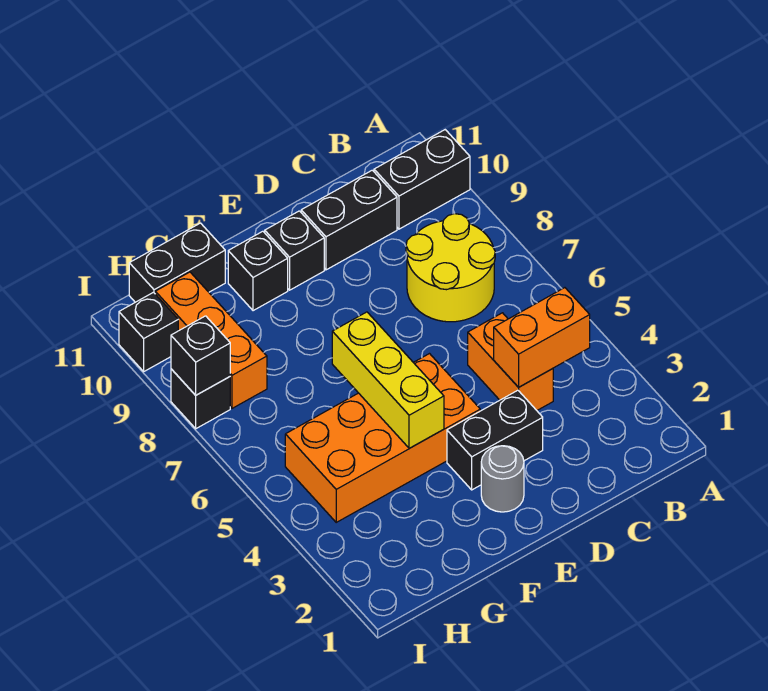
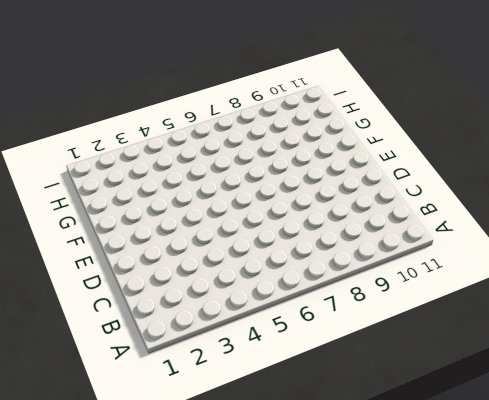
none -> black 1x2 brick [374,130,470,229]
none -> yellow 2x2 round brick [406,214,495,322]
none -> orange 1x2 brick [468,313,553,410]

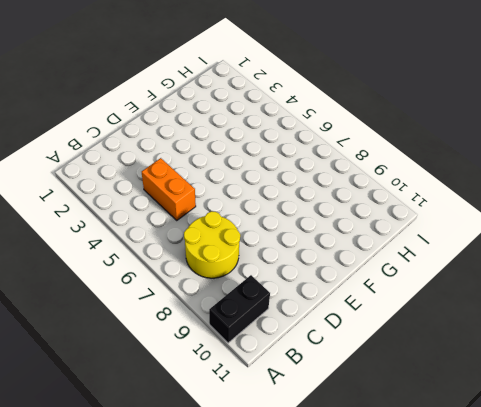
none -> black 1x2 brick [301,170,397,270]
none -> black 1x2 brick [447,390,543,490]
none -> grey 1x1 round brick [481,446,524,512]

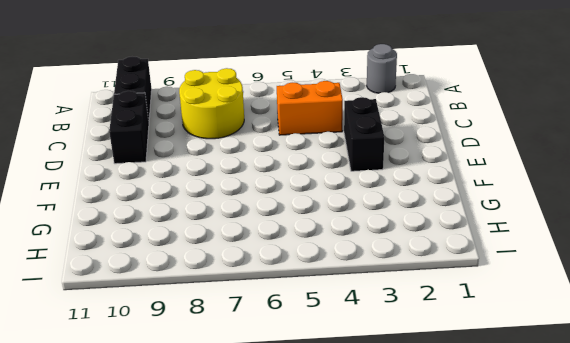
grey 1x1 round brick [367,44,397,93] -> grey 1x1 round brick moved to [481,446,524,512]
none -> orange 2x4 brick [285,354,480,522]
none -> black 1x1 brick [265,211,324,290]
none -> black 1x1 brick [228,231,288,311]

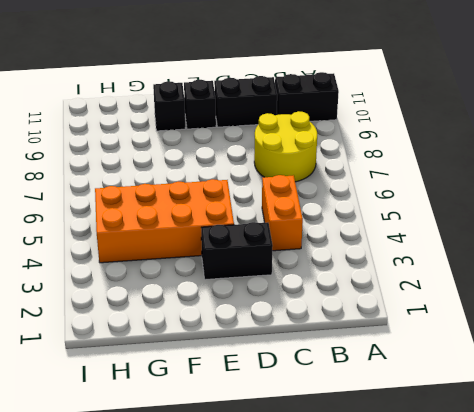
none -> grey 1x1 round brick [481,446,524,512]
none -> black 1x2 brick [129,223,225,302]
none -> orange 1x3 brick [155,272,267,408]

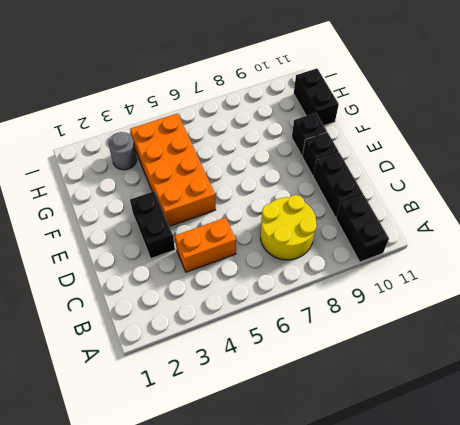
grey 1x1 round brick [108,132,137,170] -> grey 1x1 round brick moved to [481,446,524,512]
none -> orange 1x3 brick [155,272,267,408]
none -> black 1x1 brick [171,369,230,429]
none -> black 1x1 brick [119,292,178,371]

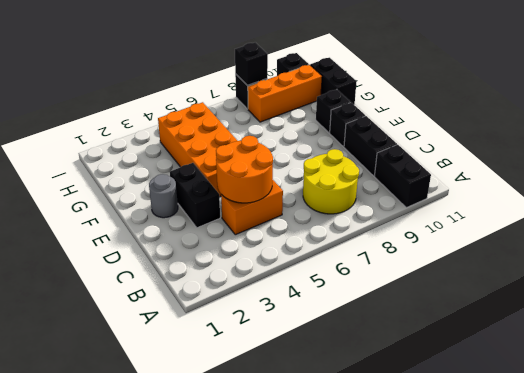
orange 2x2 round brick [216,136,273,203] -> orange 1x2 brick [494,288,590,387]
none -> yellow 1x3 brick [332,312,444,448]

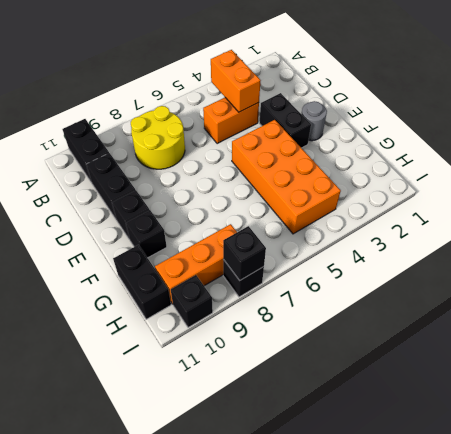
none -> yellow 1x3 brick [332,312,444,448]

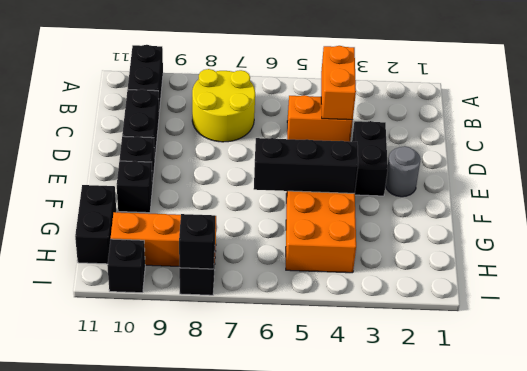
black 1x3 brick [254,138,358,193] -> yellow 1x3 brick [332,312,444,448]

